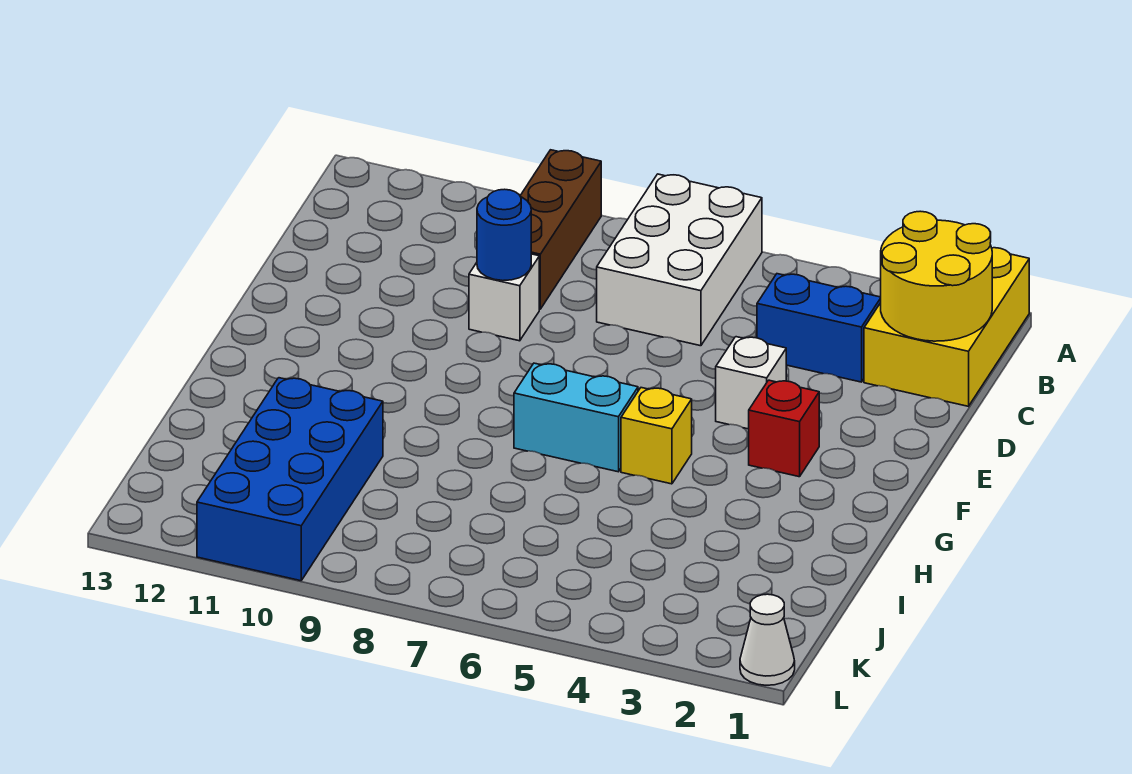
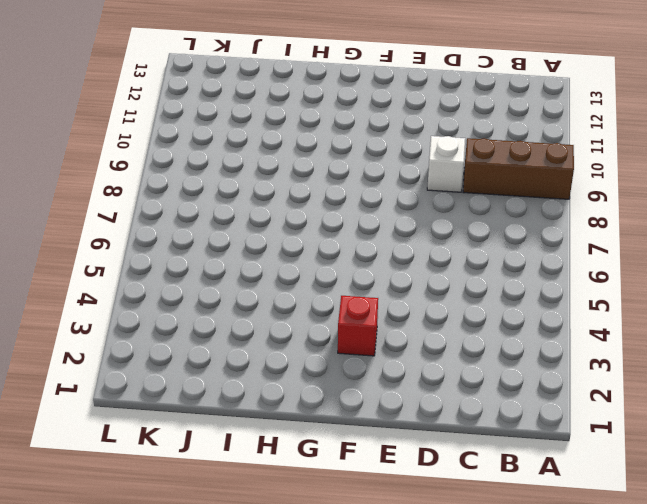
none -> yellow 2x3 brick [864,248,1029,406]
none -> white 2x3 brick [597,174,762,346]
none -> blue 1x2 brick [757,274,881,382]

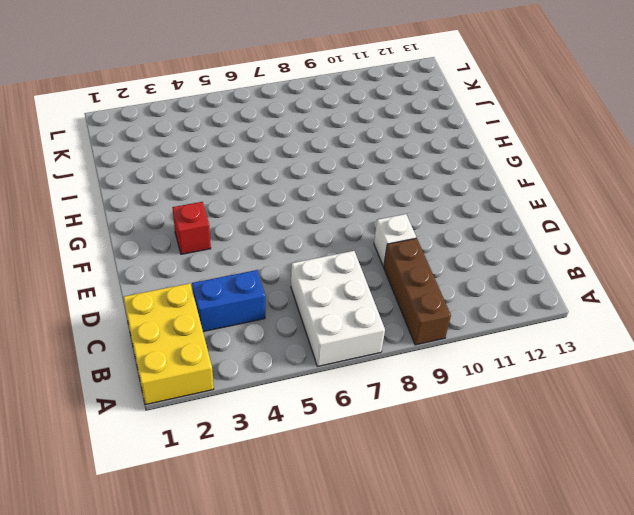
none -> white 1x1 brick [716,337,786,429]
none -> yellow 1x1 brick [621,388,692,484]
none -> cyan 1x2 brick [514,363,638,472]

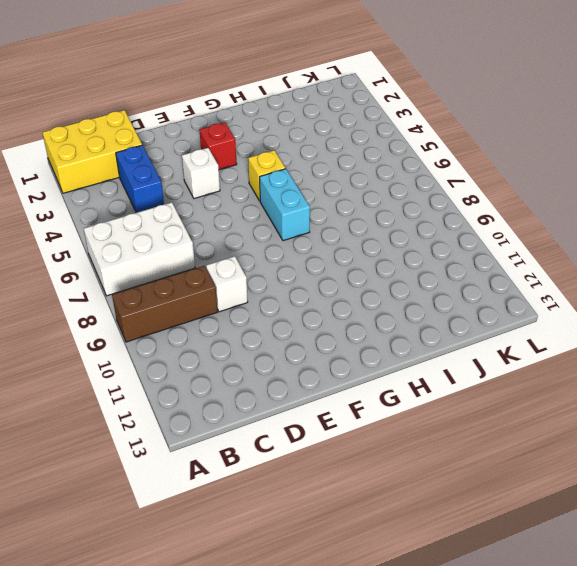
none -> blue 2x4 brick [197,378,383,581]
none -> white 1x1 cone [740,594,795,685]
none -> yellow 2x2 round brick [881,211,992,341]

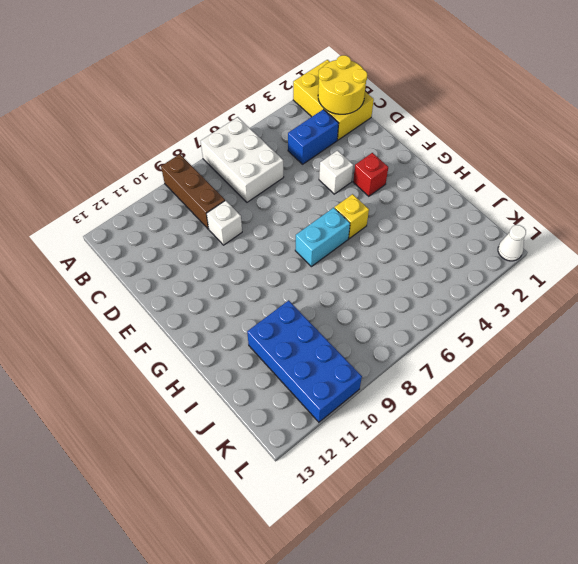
none -> blue 1x1 round brick [477,189,531,281]

